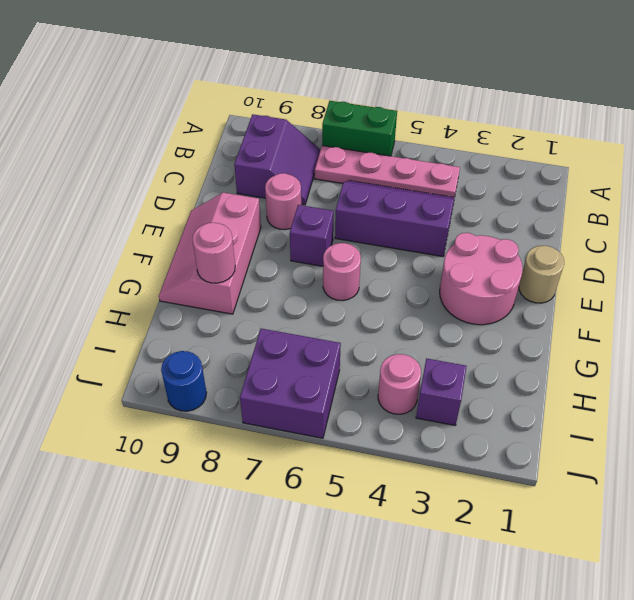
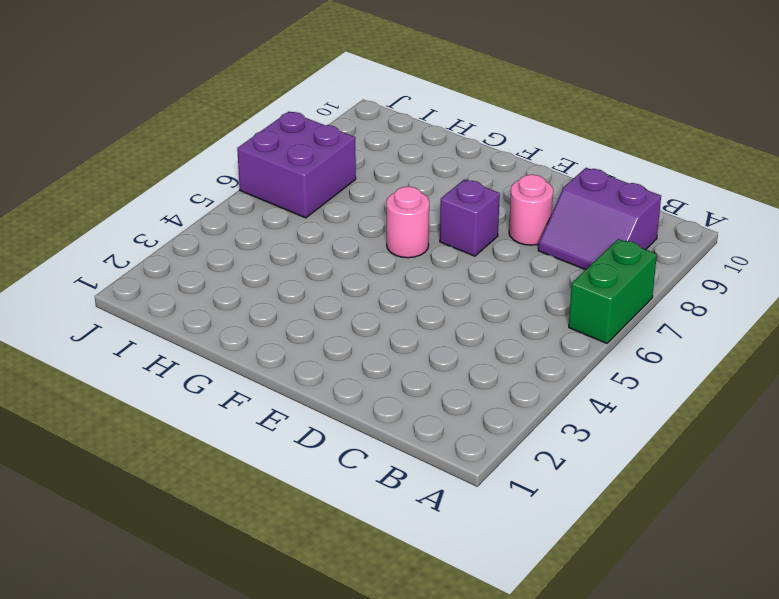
none -> pink 1x4 plate [315,145,460,197]
none -> purple 2x3 slope [335,181,455,257]
none -> tan 1x1 round brick [519,246,564,303]

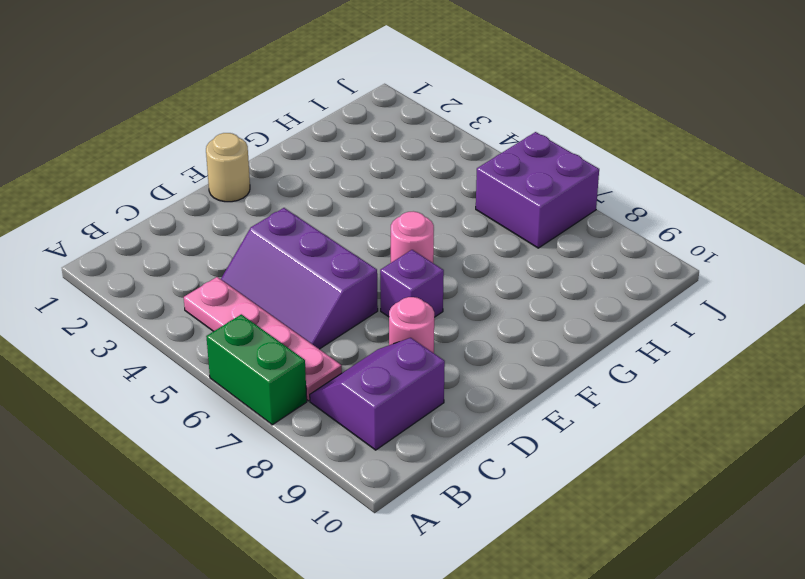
none -> pink 2x2 round brick [440,233,523,325]
none -> pink 2x3 slope [159,193,261,314]
none -> purple 1x1 brick [416,359,467,425]

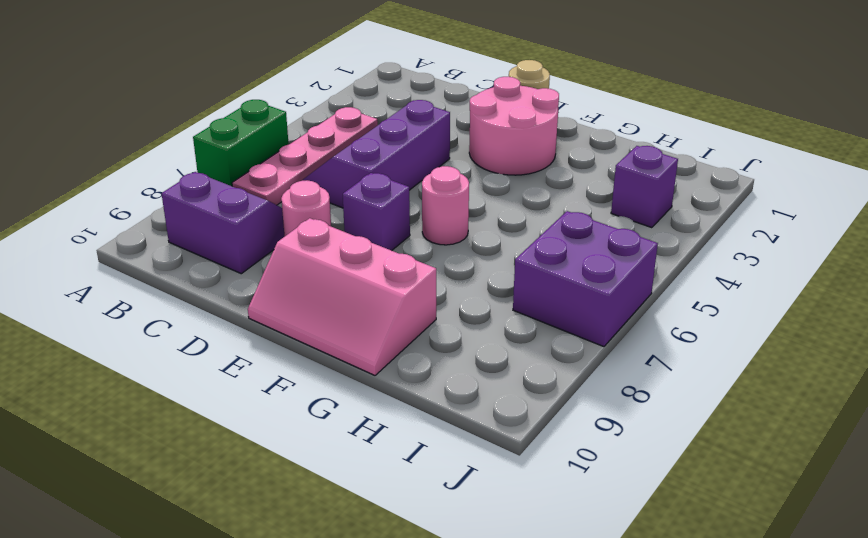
none -> pink 1x1 round brick [378,354,421,414]
none -> blue 1x1 round brick [161,351,207,411]
none -> pink 1x1 round brick [192,223,235,283]

